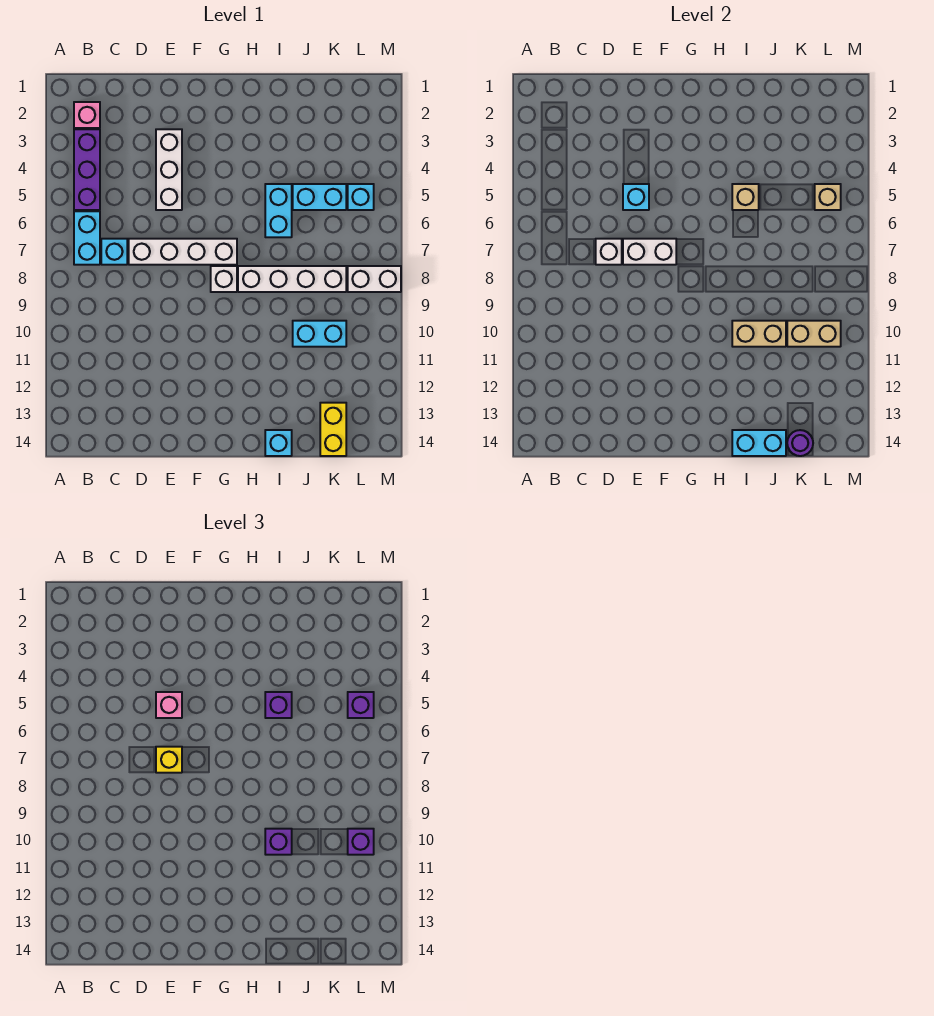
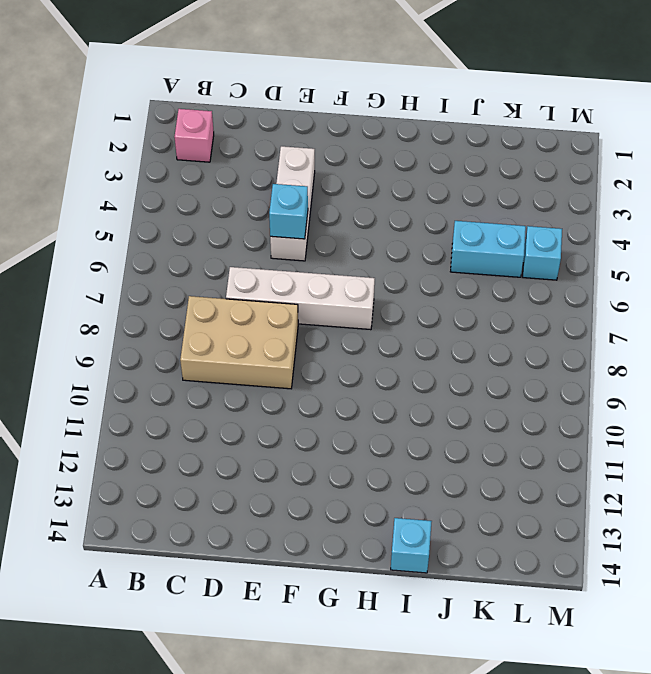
tan 2x3 brick [180,296,298,389] -> none
none -> purple 1x3 brick [74,129,100,210]
none -> cyan 1x2 brick [74,211,100,265]
none -> cyan 1x1 brick [101,239,127,265]
none -> white 1x1 brick [211,266,237,292]

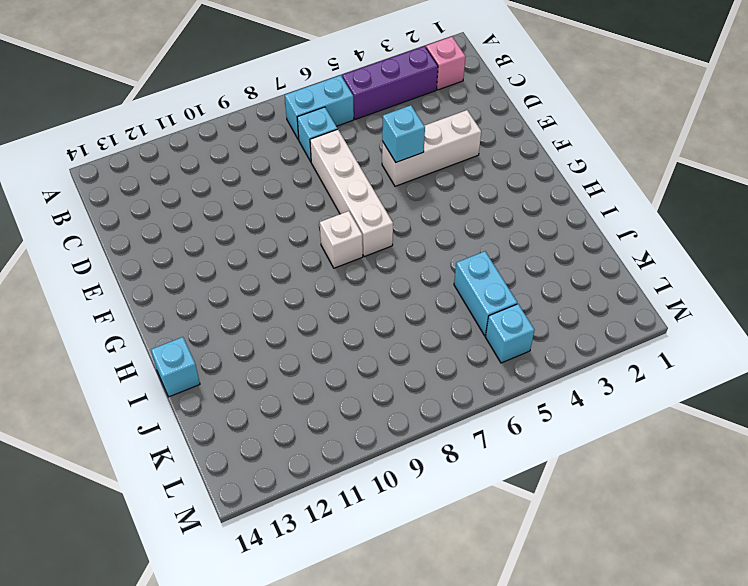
none -> white 1x4 brick [238,266,346,292]
none -> cyan 1x2 brick [265,184,292,237]
none -> cyan 1x2 brick [293,321,346,347]
none -> yellow 1x2 brick [320,403,346,456]

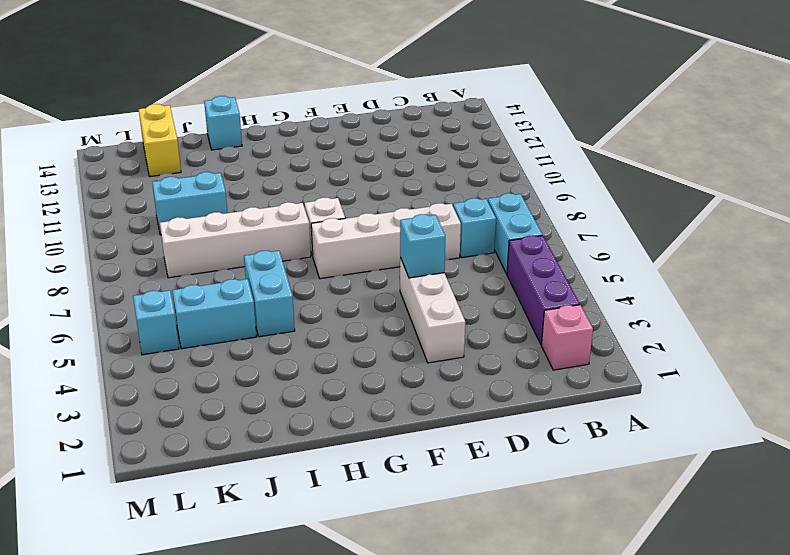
none -> white 1x2 brick [348,266,401,292]
none -> white 1x1 brick [596,239,622,265]
none -> white 1x2 brick [623,239,676,265]
none -> tan 1x1 brick [732,184,759,210]

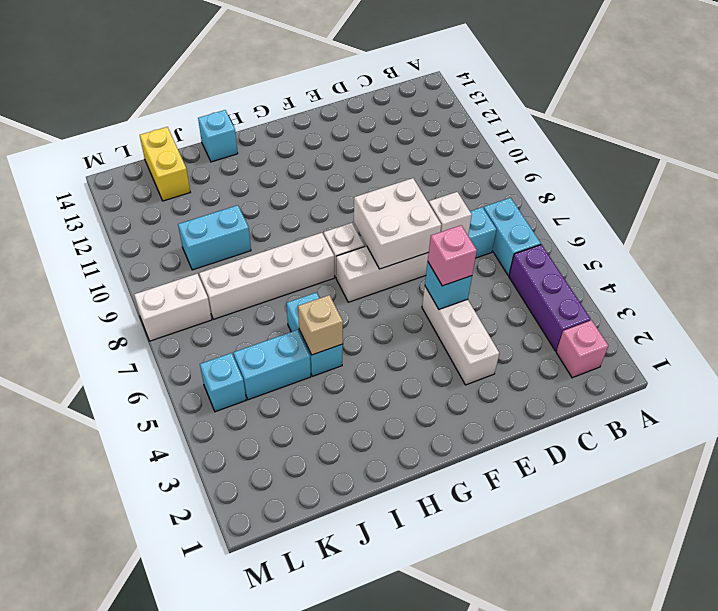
white 2x2 brick [354,178,441,269] -> white 1x2 brick [623,239,676,265]
none -> tan 1x2 brick [732,321,786,347]
none -> cyan 1x2 brick [732,430,786,456]
none -> tan 1x2 brick [787,321,841,347]
none -> purple 1x1 round brick [787,430,813,456]

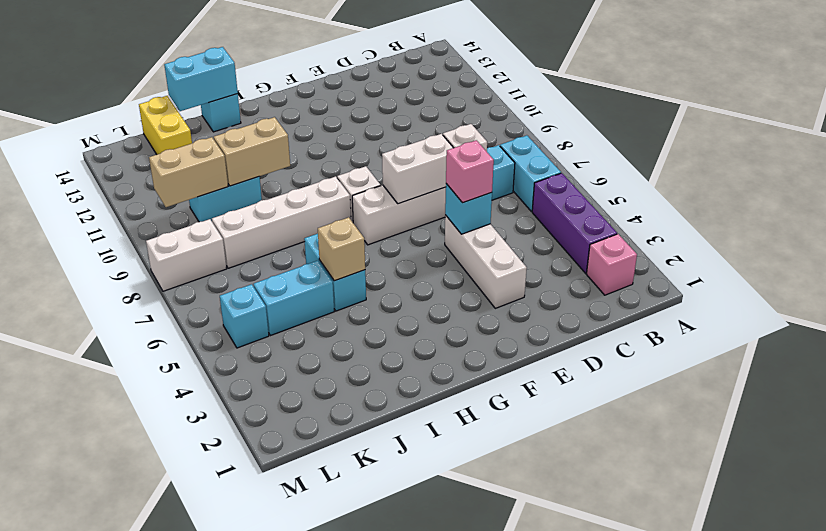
none -> purple 1x1 round brick [787,430,813,456]
none -> tan 1x1 brick [815,184,841,210]
none -> yellow 1x1 brick [156,747,182,773]
none -> purple 1x1 brick [265,692,292,718]

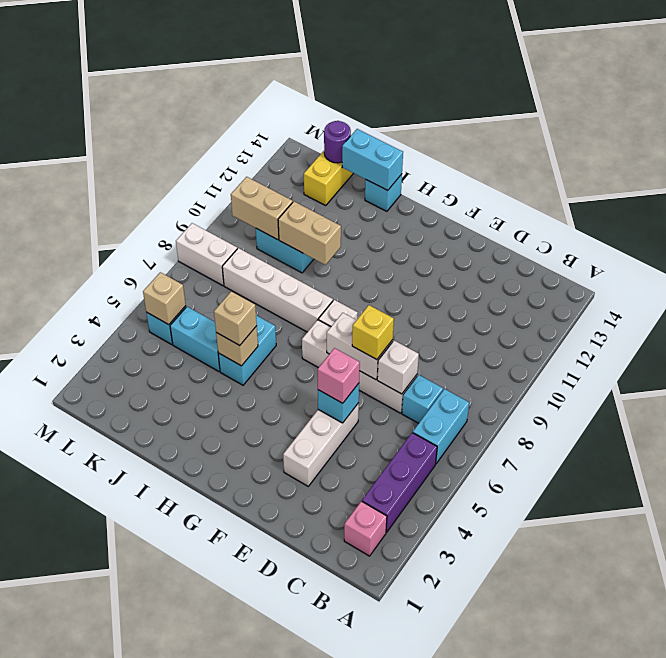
tan 1x1 brick [214,291,257,345] -> purple 1x1 brick [265,692,292,718]
none -> purple 1x1 brick [265,829,292,855]
none -> purple 1x1 brick [348,692,374,718]
none -> purple 1x1 brick [348,829,374,855]

